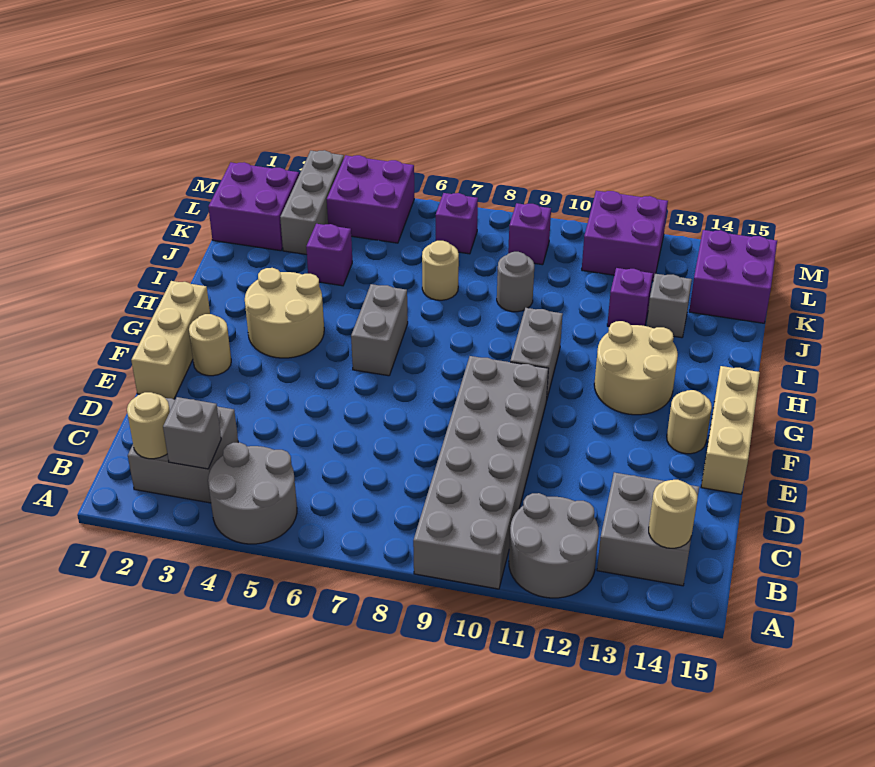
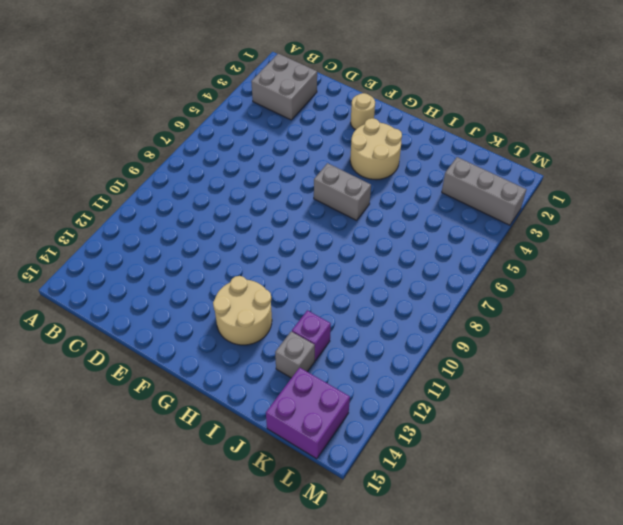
none -> grey 2x2 round brick [208,442,297,544]
none -> grey 2x6 brick [413,356,548,589]
none -> grey 2x2 round brick [509,493,599,598]

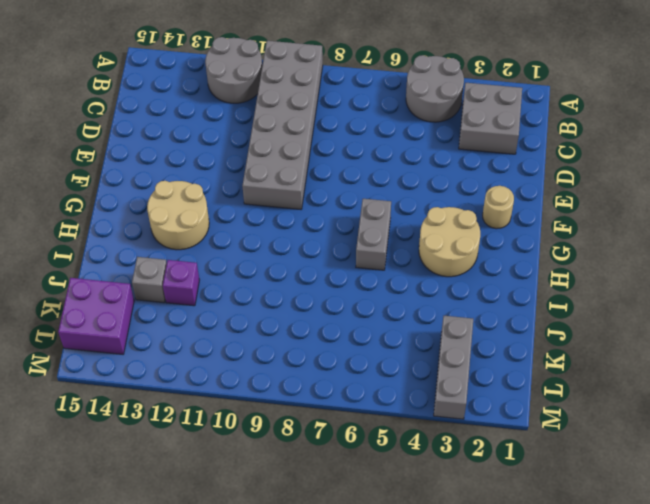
none -> grey 2x2 brick [597,473,699,586]
none -> tan 1x3 brick [131,281,210,399]
none -> tan 1x3 brick [701,366,760,494]

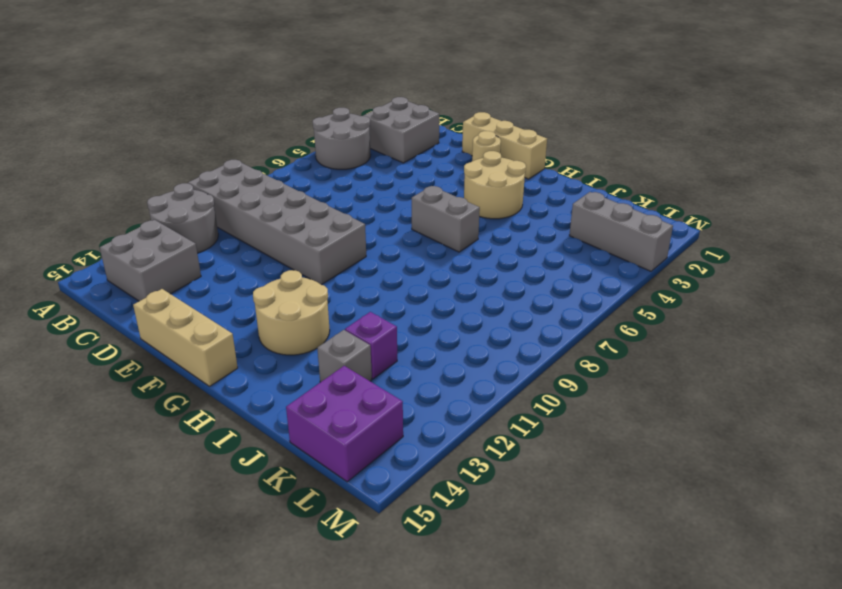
none -> tan 1x1 round brick [667,390,712,454]
none -> grey 1x2 brick [510,308,563,401]
none -> purple 1x1 brick [306,224,352,286]

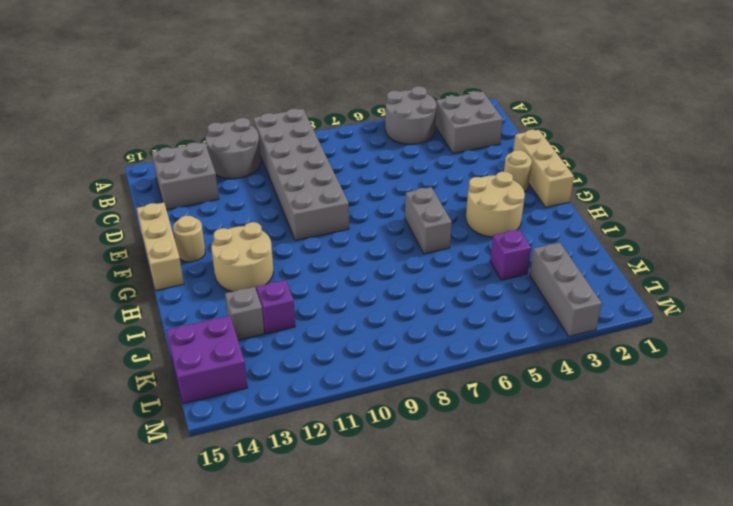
none -> grey 1x2 brick [510,308,563,401]
none -> tan 1x1 round brick [422,241,459,300]
none -> grey 1x1 round brick [497,252,534,312]

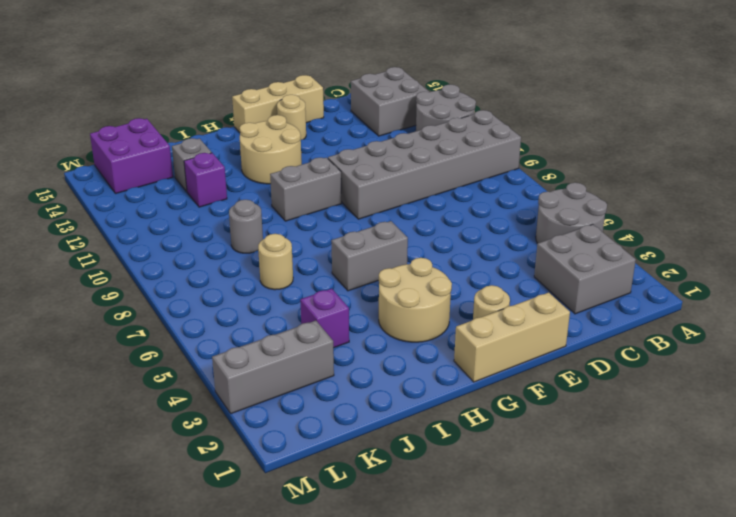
none -> purple 2x2 brick [208,162,299,251]
none -> purple 2x2 brick [327,155,414,243]
none -> purple 1x1 brick [436,193,478,254]

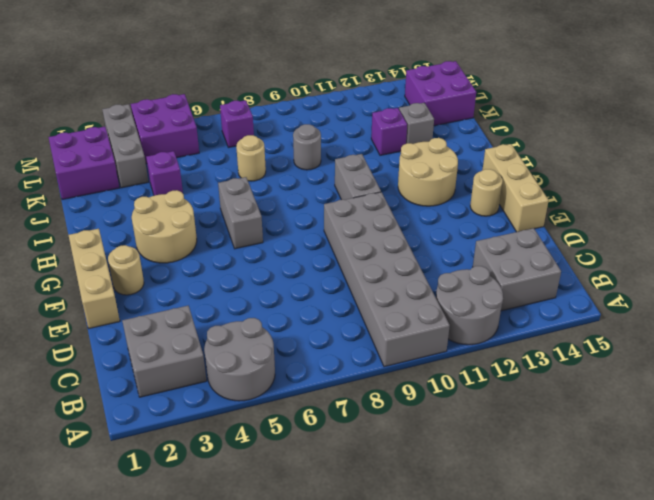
none -> purple 1x1 brick [508,203,551,265]
none -> purple 2x2 brick [582,191,668,281]
none -> tan 1x1 round brick [127,392,170,459]

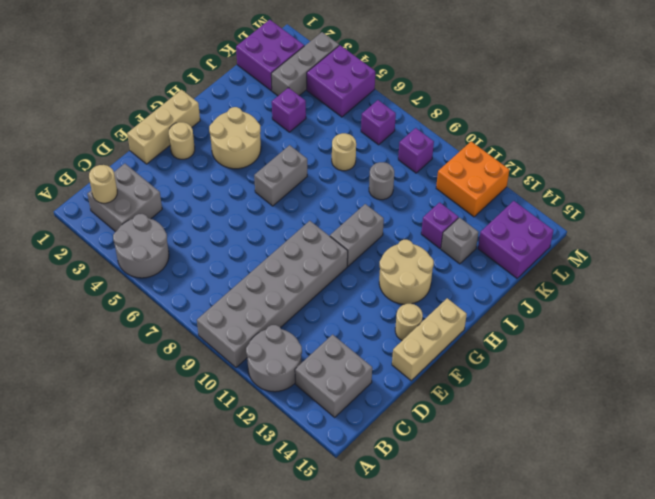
orange 2x2 brick [436,142,509,217] -> purple 2x2 brick [582,191,668,281]
none -> grey 1x1 brick [163,397,221,469]
none -> tan 1x1 round brick [649,480,697,548]

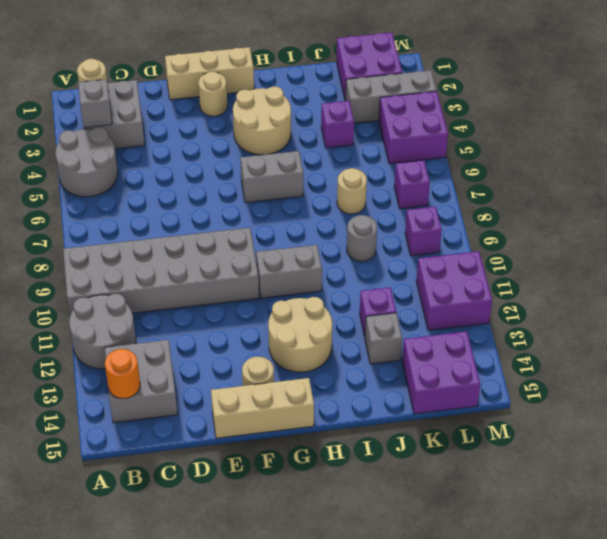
orange 1x1 round brick [105,349,140,398] -> tan 1x1 round brick [649,480,697,548]

